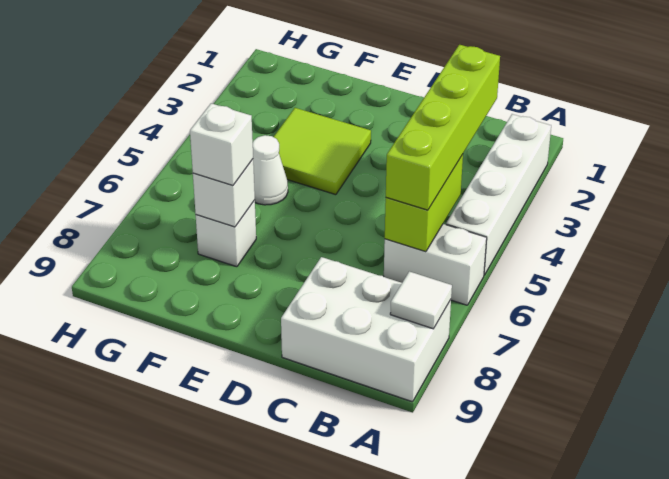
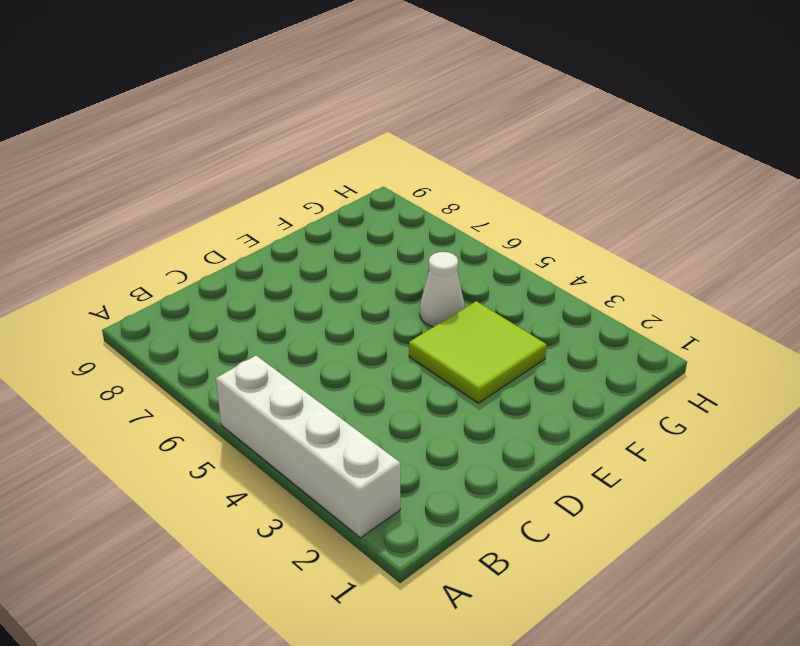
none -> white 1x2 brick [384,224,487,305]
none -> white 2x3 brick [281,257,451,402]

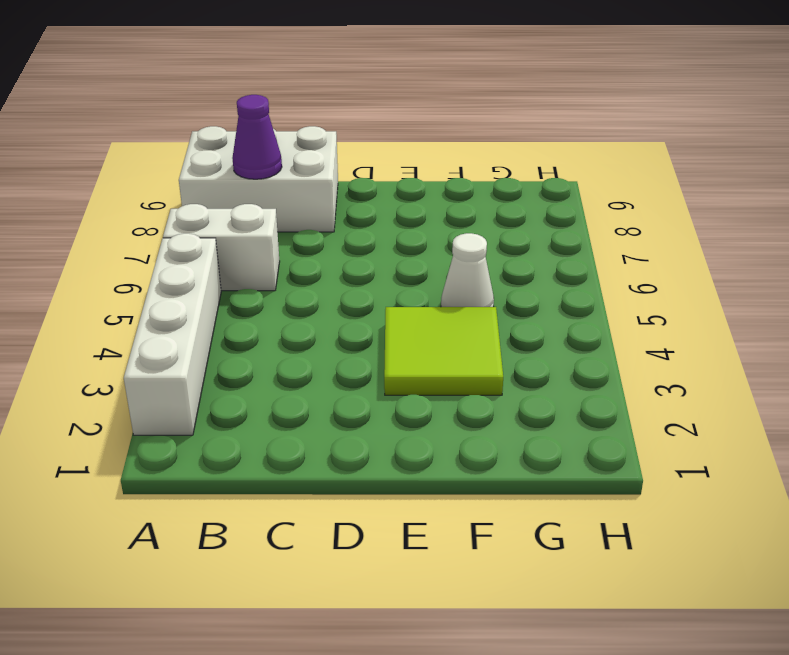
purple 1x1 cone [232,95,282,179] -> none
none -> white 1x1 brick [196,200,256,267]
none -> white 1x1 tile [390,271,452,329]

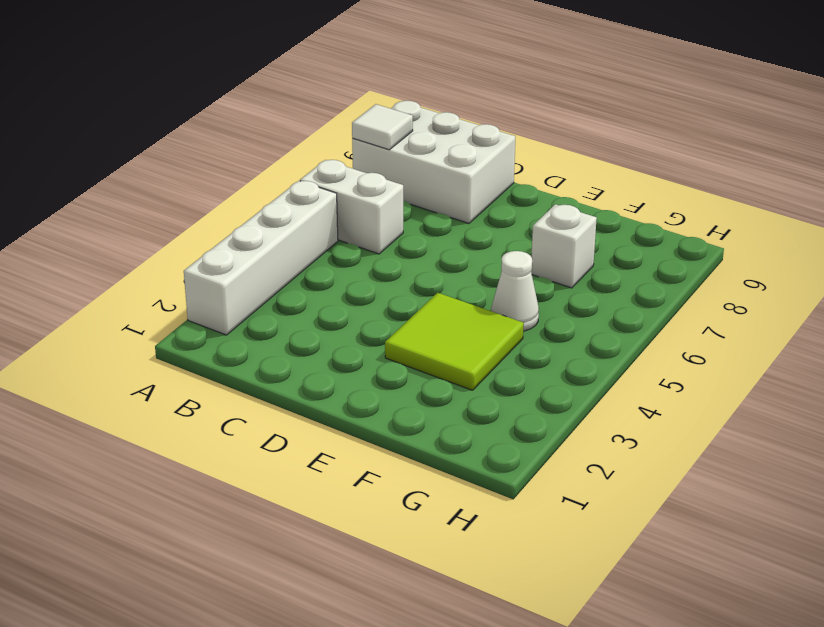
none -> lime 1x2 brick [385,154,463,252]
none -> white 1x1 brick [193,159,255,227]

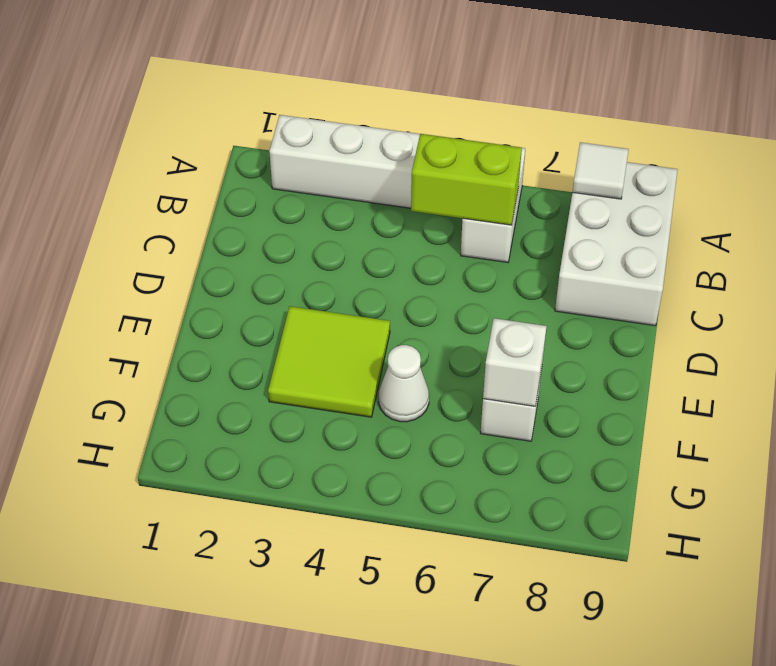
none -> lime 1x4 brick [386,45,500,210]
none -> white 1x1 brick [190,103,253,185]

